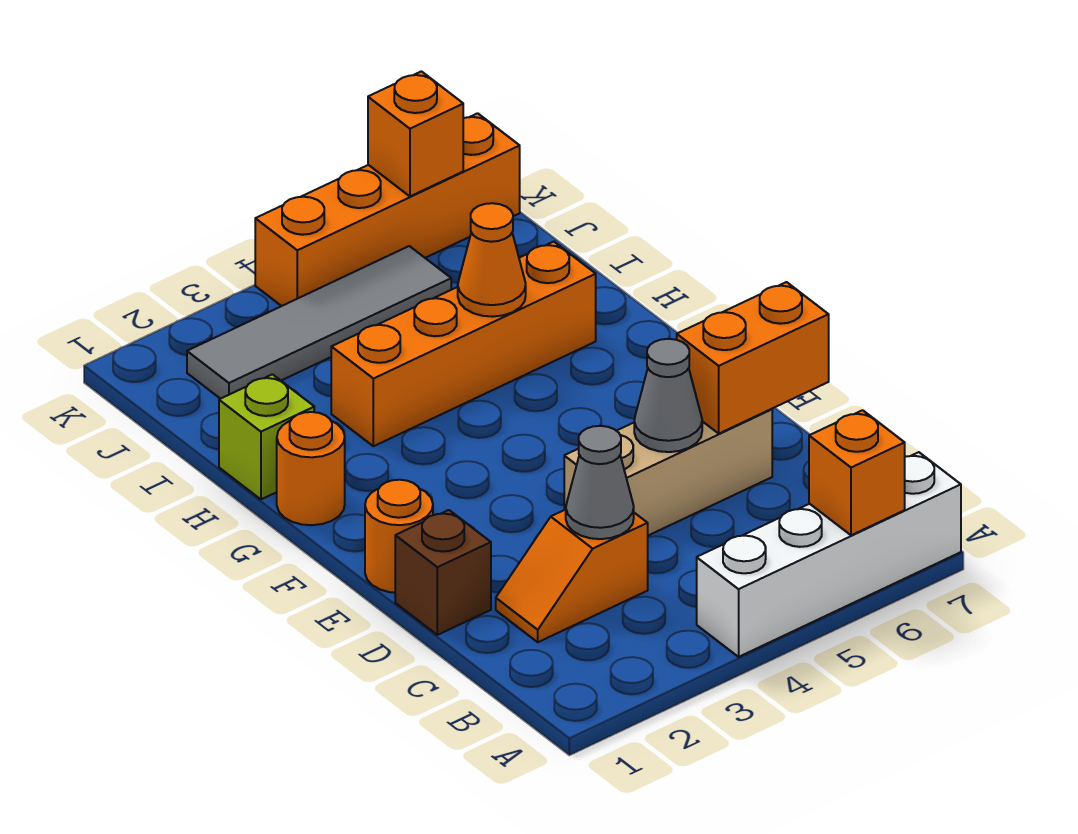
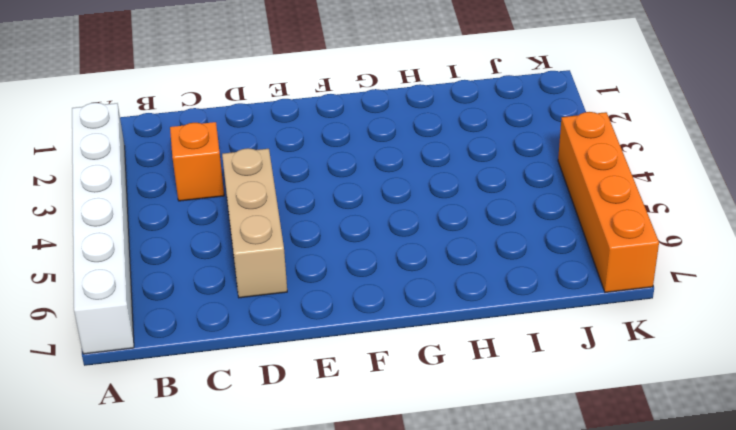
white 1x6 brick [72,103,134,354] -> white 1x4 brick [697,452,961,657]
none -> brown 1x1 brick [395,510,491,635]
none -> orange 1x1 round brick [365,480,433,593]
none -> orange 1x1 round brick [277,412,345,525]

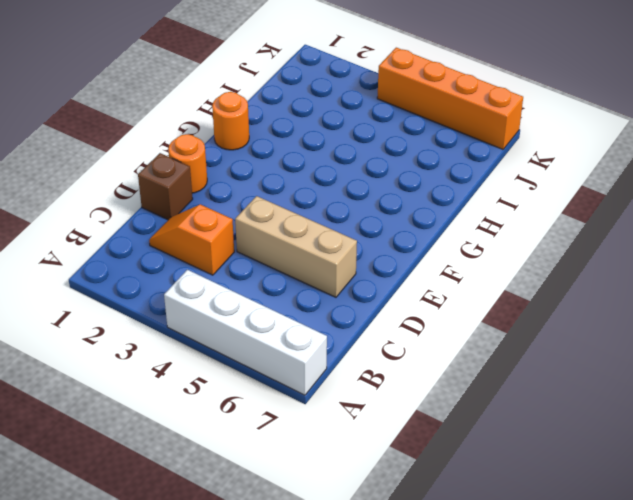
none -> lime 1x1 brick [219,374,314,499]
none -> orange 1x4 brick [331,242,596,446]
none -> grey 1x4 tile [187,246,451,399]

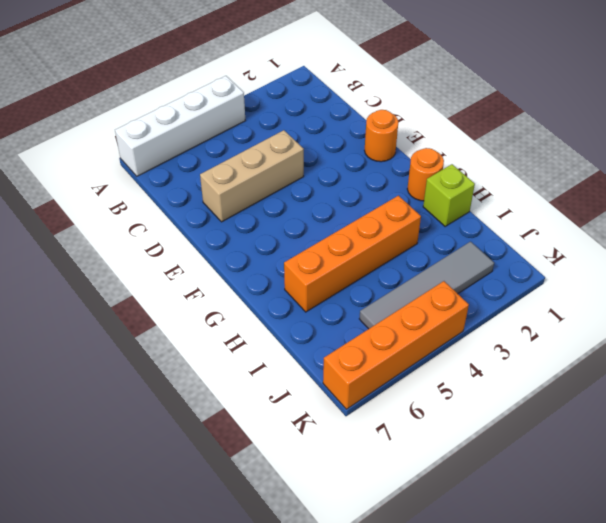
none -> orange 1x2 slope [496,509,648,642]
none -> brown 1x1 brick [395,510,491,635]
none -> orange 1x1 brick [809,410,905,535]

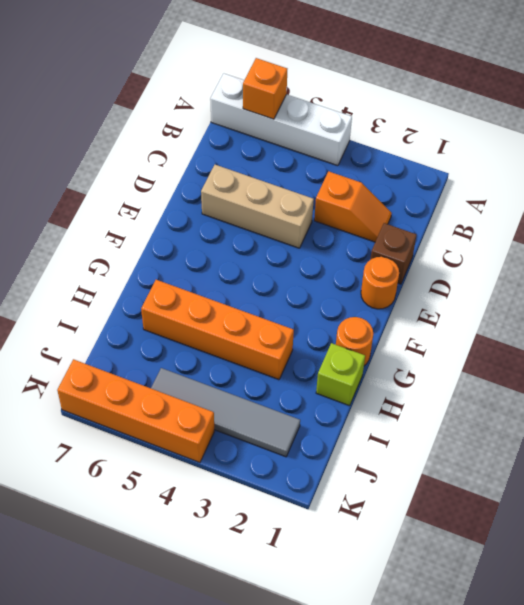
none -> grey 1x1 cone [566,426,634,539]
none -> grey 1x1 cone [634,339,702,452]
none -> orange 1x2 brick [677,282,829,433]

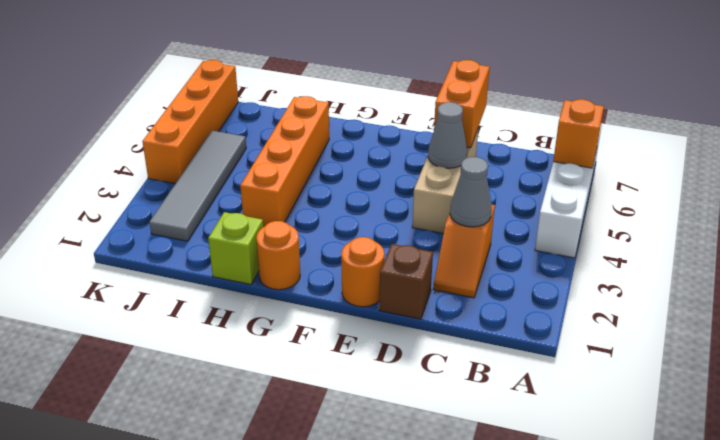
none -> orange 1x1 cone [458,203,526,317]
none -> orange 1x1 brick [368,71,463,196]

